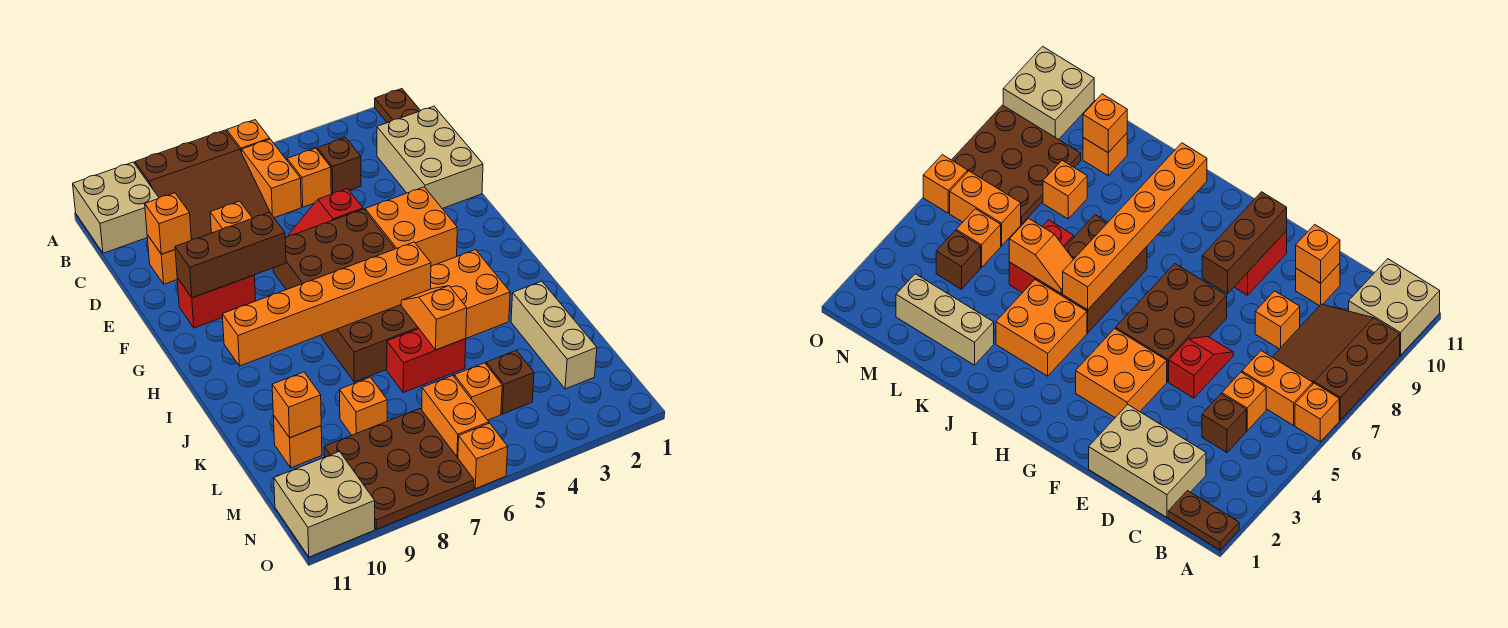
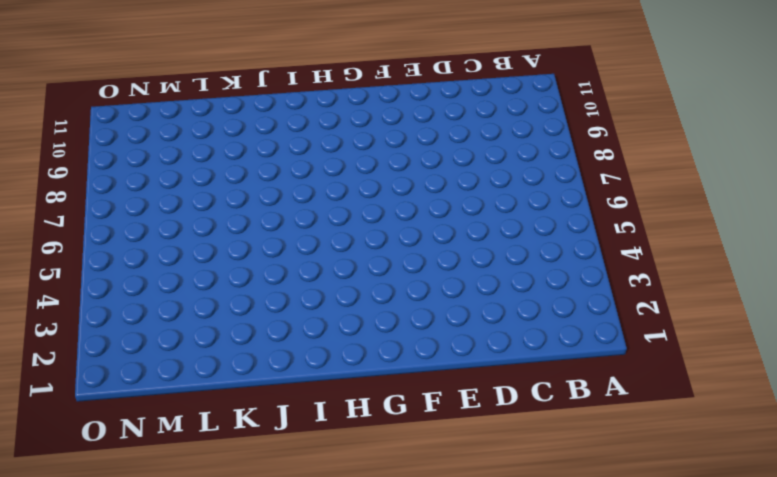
none -> brown 1x2 plate [375,89,421,123]
none -> orange 1x1 brick [227,120,270,152]
none -> brown 3x3 slope [135,130,270,240]
none -> tan 2x2 brick [73,162,159,253]

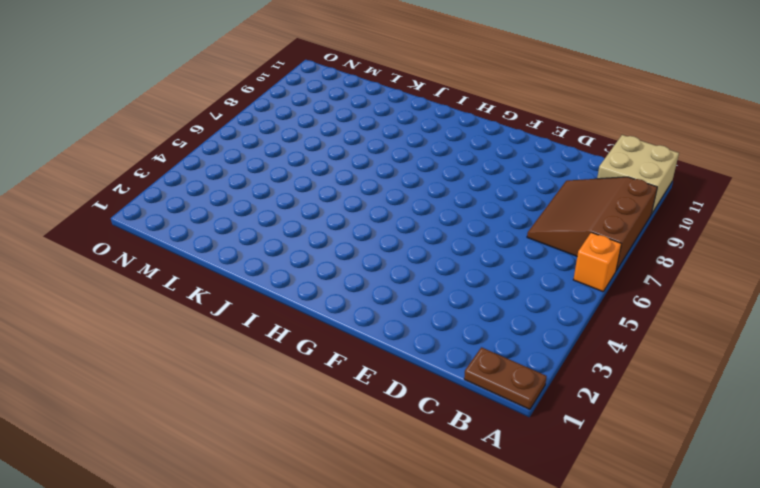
none -> orange 1x2 brick [242,139,301,218]
none -> tan 2x3 brick [377,106,483,209]
none -> brown 1x1 brick [317,138,361,194]
none -> orange 1x1 brick [287,148,331,207]

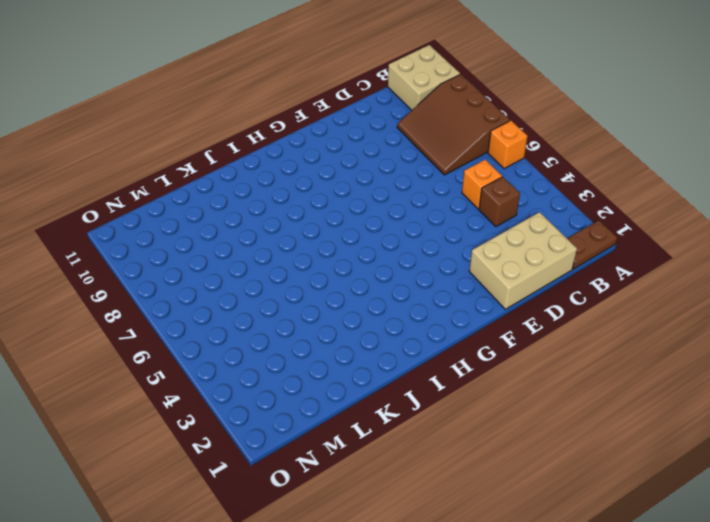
none -> orange 1x2 brick [242,139,301,218]
none -> orange 1x1 brick [210,201,252,233]
none -> orange 1x1 brick [147,235,177,284]
none -> red 1x2 slope [289,189,363,236]

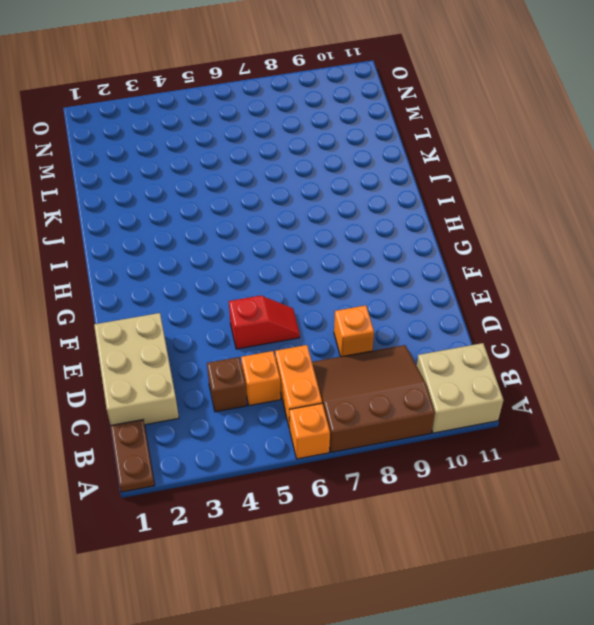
none -> orange 1x1 brick [147,235,177,284]
none -> orange 2x2 brick [365,187,457,266]
none -> brown 2x3 brick [273,209,395,290]
none -> red 1x2 brick [177,275,256,328]

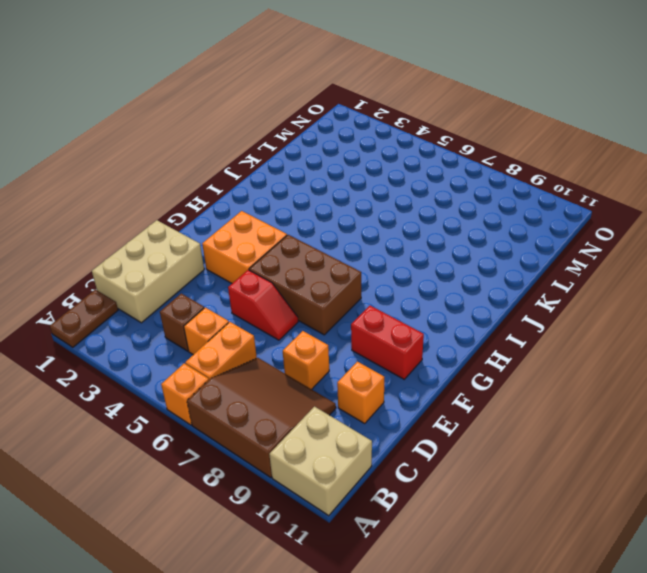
none -> orange 2x2 brick [431,250,510,338]
none -> brown 2x3 brick [322,305,419,382]
none -> tan 1x3 brick [511,281,597,389]
none -> red 1x2 brick [387,329,466,393]

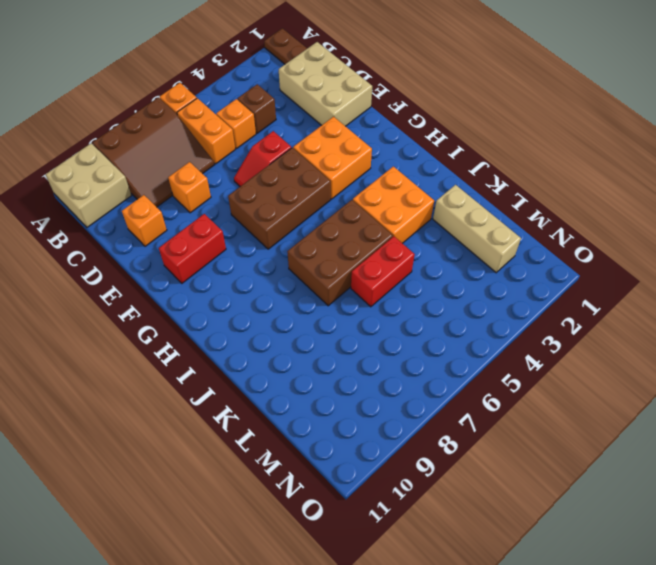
none -> orange 1x1 brick [340,377,387,435]
none -> orange 1x1 brick [273,415,322,468]
none -> brown 1x1 brick [486,350,534,414]
none -> orange 1x1 brick [454,363,502,420]

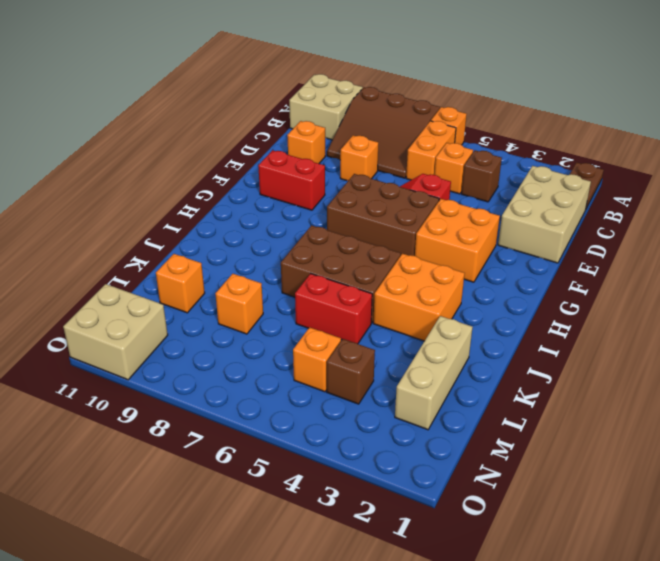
none -> orange 1x2 brick [422,375,489,458]
none -> brown 3x3 plate [324,409,474,529]
none -> orange 1x1 brick [458,423,508,489]
none -> orange 1x1 brick [145,193,191,254]

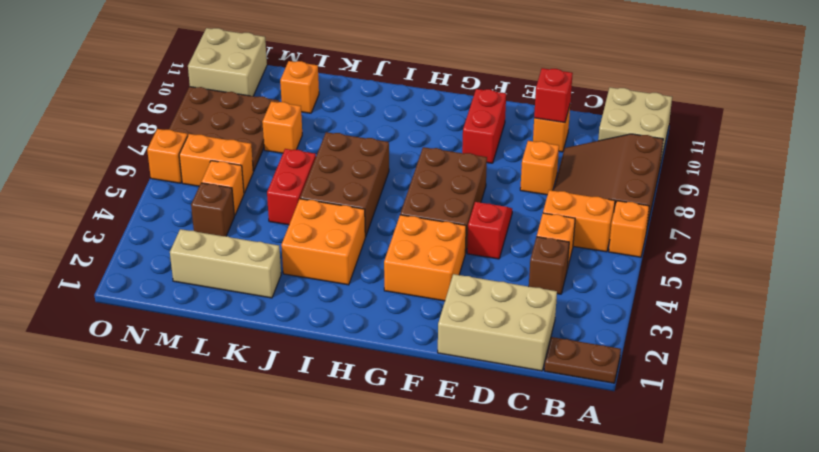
red 1x1 brick [534,68,573,123] -> orange 1x1 brick [145,193,191,254]
none -> brown 1x3 brick [175,212,286,298]
none -> orange 1x6 brick [222,242,431,366]
none -> orange 1x2 slope [401,286,467,350]
none -> orange 1x1 brick [272,372,321,438]

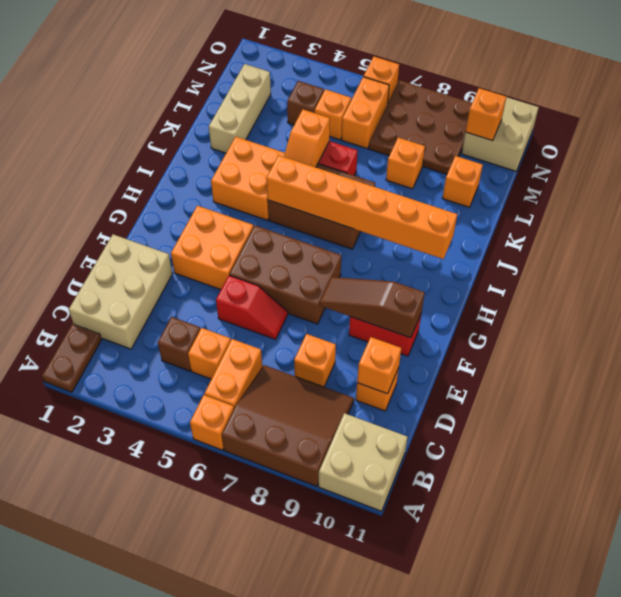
brown 1x3 slope [319,277,425,338] -> brown 1x3 brick [175,212,286,298]
orange 1x1 brick [466,88,506,141] -> orange 1x1 brick moved to [272,372,321,438]

